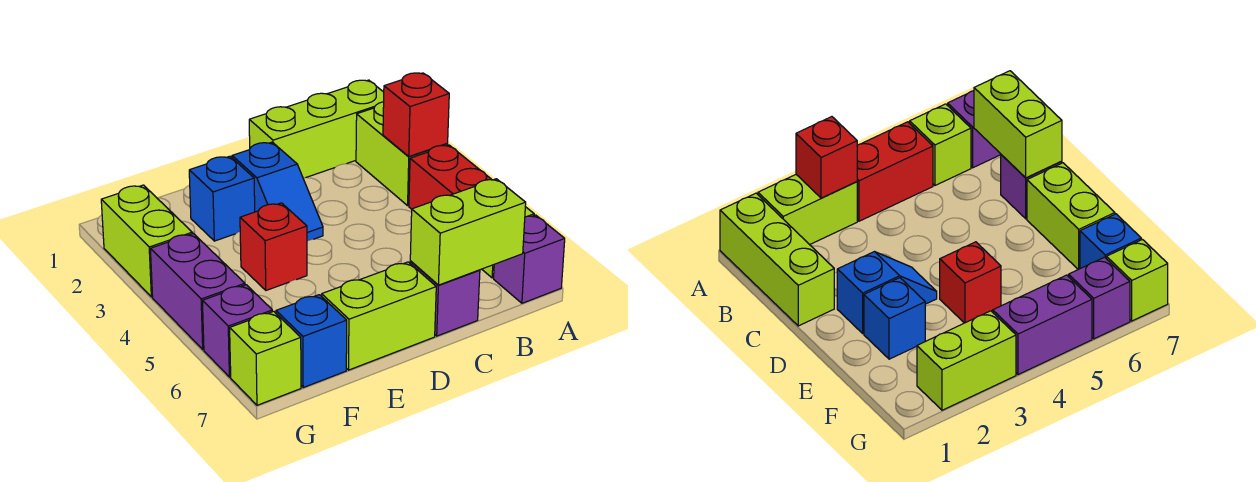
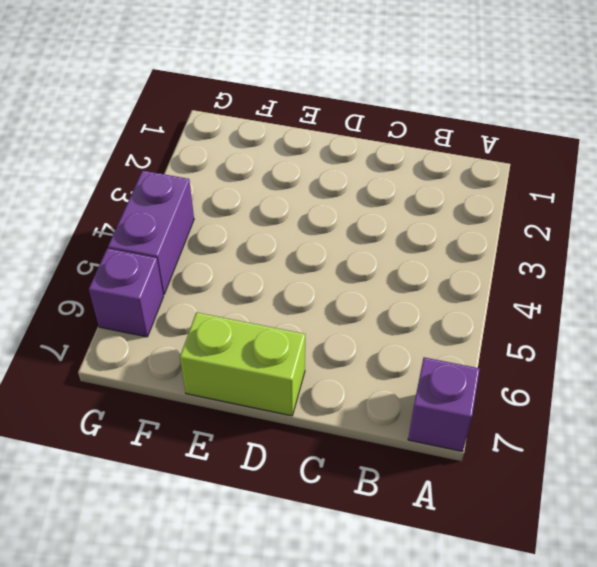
none -> lime 1x3 brick [249,80,384,178]
none -> lime 1x2 brick [356,102,448,206]
none -> red 1x2 brick [409,145,492,209]

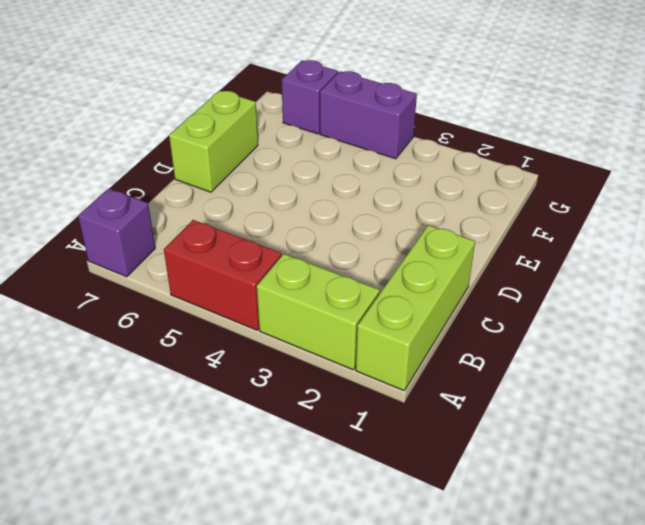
none -> lime 1x1 brick [910,104,971,185]
none -> purple 1x1 brick [410,261,480,336]
none -> blue 1x2 slope [232,142,323,241]

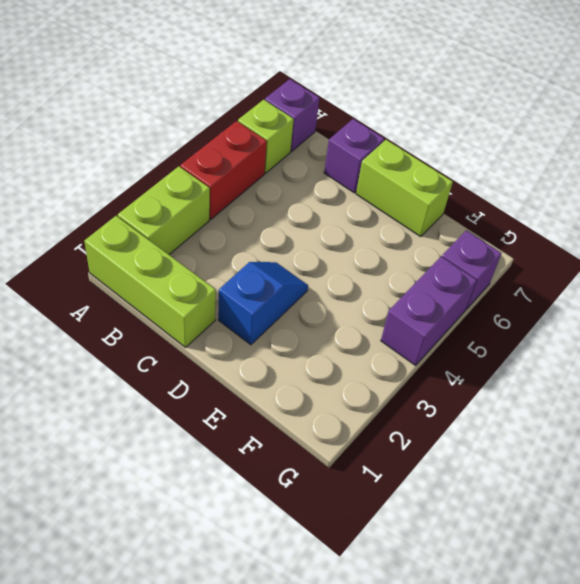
none -> blue 1x1 brick [189,156,255,241]
none -> red 1x1 brick [240,203,307,290]
none -> blue 1x1 brick [276,295,347,387]

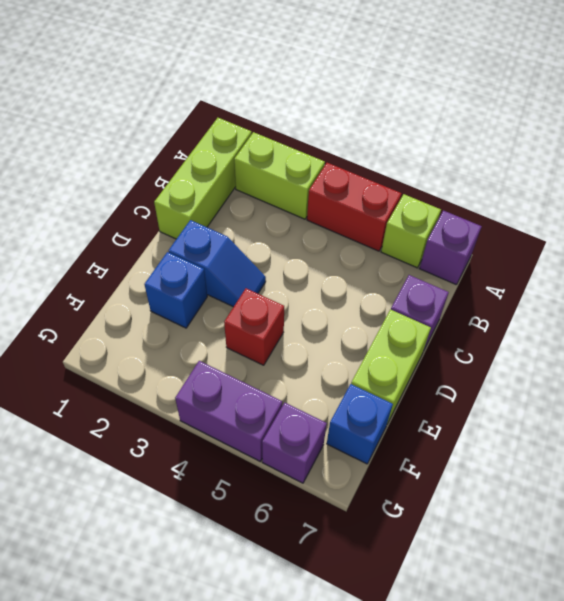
none -> lime 1x2 brick [101,185,193,297]
none -> lime 1x1 brick [230,311,301,405]
none -> red 1x1 brick [383,73,449,156]

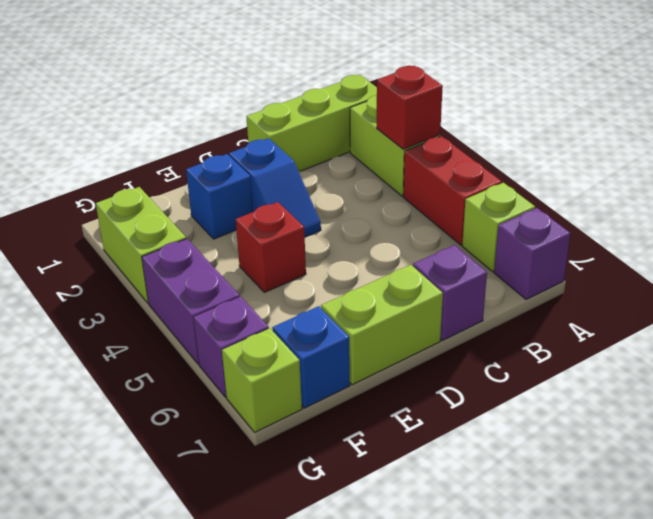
none -> lime 1x2 brick [410,179,526,285]

